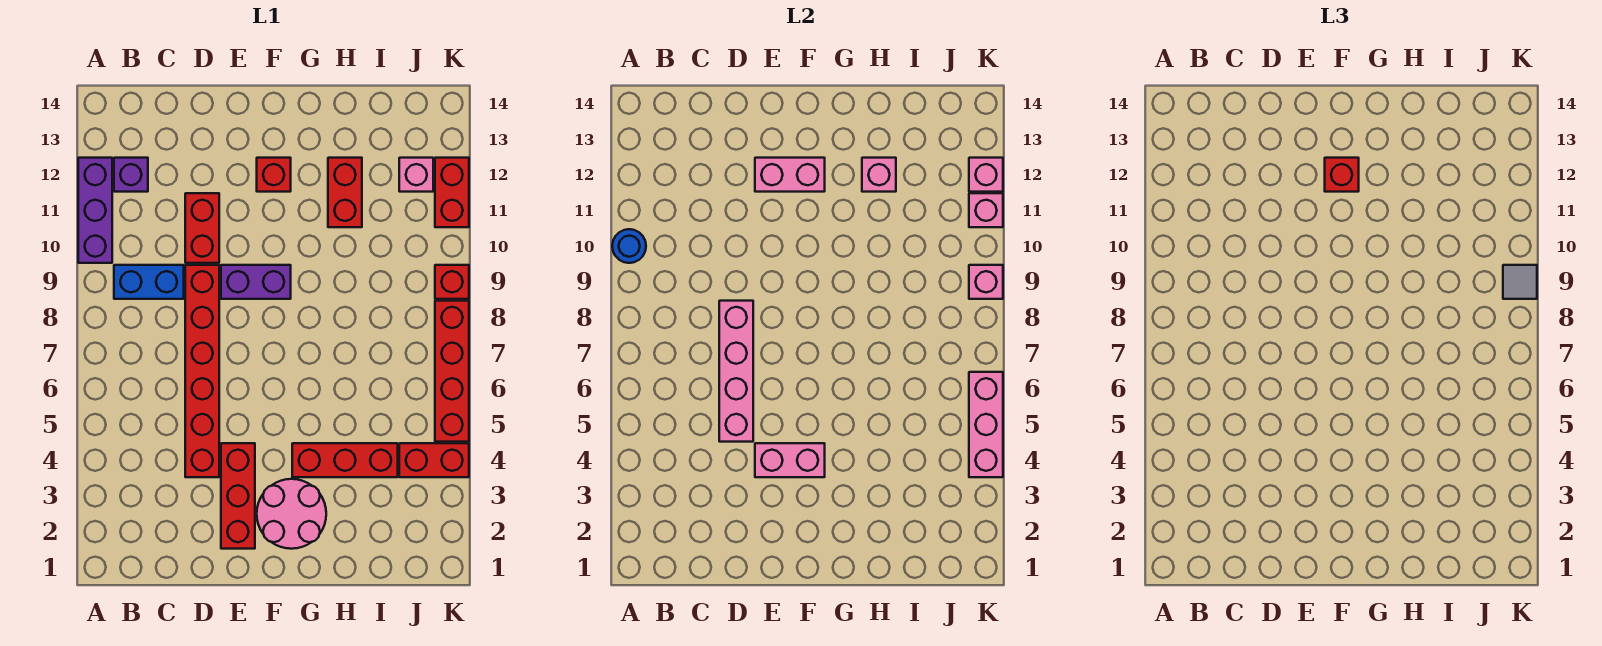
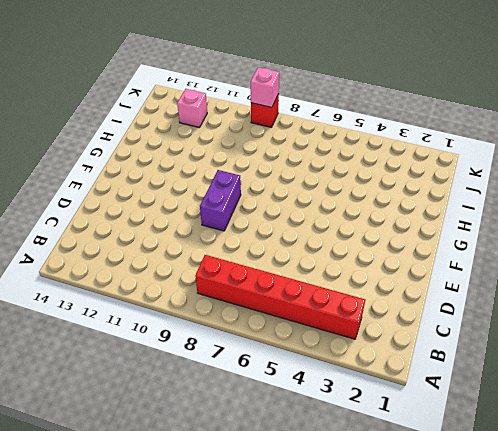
red 1x6 brick [195,255,365,339] -> red 1x6 brick moved to [185,265,219,477]
none -> purple 1x3 brick [78,158,112,263]
none -> blue 1x2 brick [114,265,184,299]
none -> purple 1x1 brick [114,158,148,192]

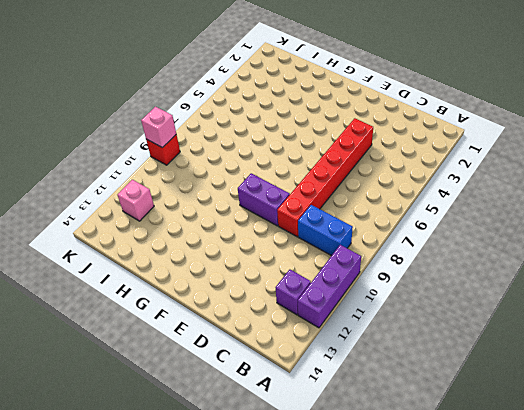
none -> red 1x2 brick [185,193,219,263]
none -> red 1x3 brick [221,443,255,549]
none -> pink 2x2 round brick [257,479,326,549]

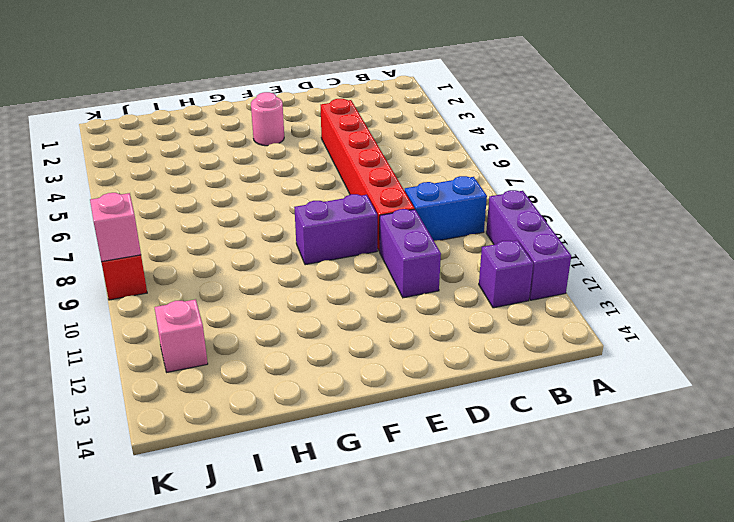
purple 1x2 brick [380,209,441,298] -> red 1x2 brick [185,193,219,263]
pink 1x1 round brick [251,92,284,146] -> pink 2x2 round brick [257,479,326,549]
none -> red 1x3 brick [221,443,255,549]
none -> red 1x1 brick [257,158,291,192]
none -> red 1x3 brick [292,443,398,477]

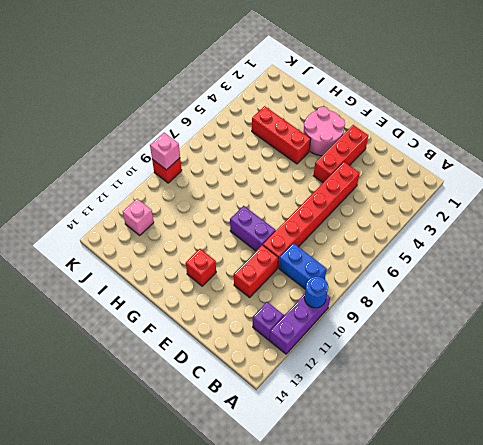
none -> red 1x2 brick [328,158,362,227]
none -> red 1x2 brick [399,443,469,477]
none -> red 1x4 brick [435,301,469,442]

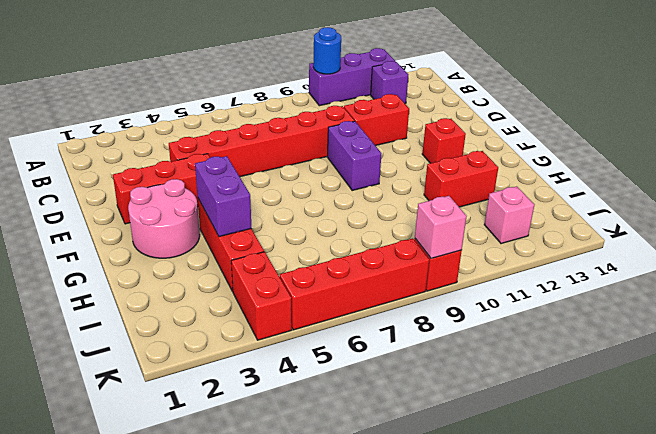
purple 1x2 brick [195,156,251,237] -> none
none -> blue 1x2 brick [114,265,184,299]
none -> red 1x2 brick [435,158,469,227]
none -> pink 1x4 brick [719,301,753,442]

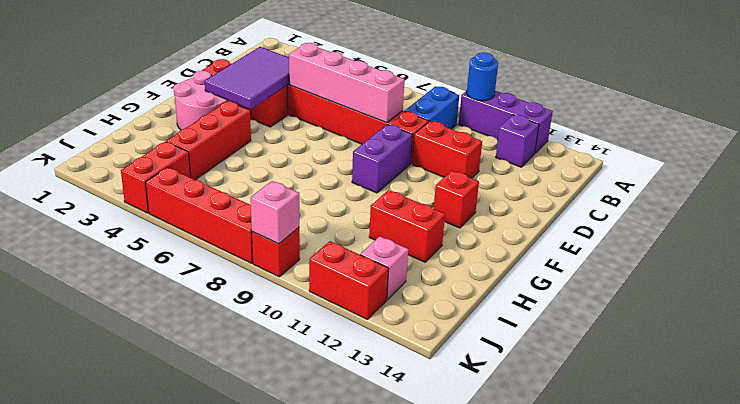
purple 2x3 tile [205,47,289,109] -> pink 1x2 brick [755,443,825,477]
none -> pink 1x2 brick [755,158,825,192]
none -> pink 1x1 brick [862,158,896,192]
none -> pink 1x3 brick [969,372,1003,477]

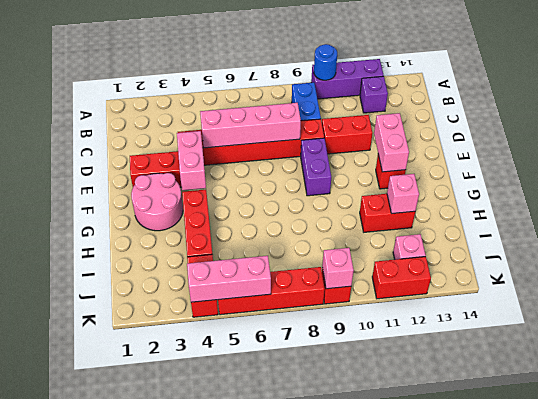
none -> pink 1x1 brick [969,193,1003,227]
none -> pink 1x1 brick [969,158,1003,192]
none -> red 1x1 brick [1325,158,1359,192]

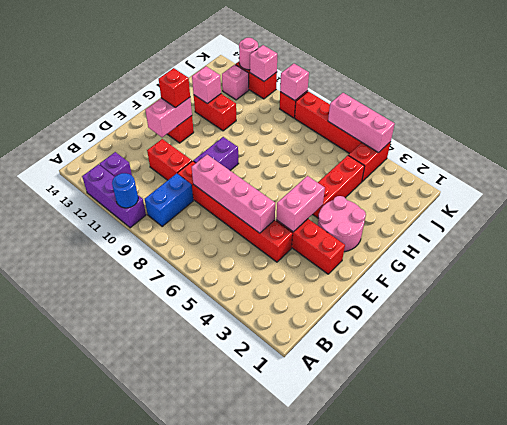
pink 1x1 round brick [239,38,258,70] -> pink 1x1 brick [969,158,1003,192]
none -> grey 1x1 tile [1503,265,1537,299]

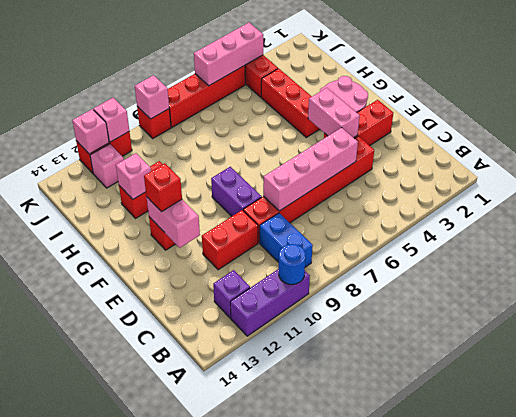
none -> grey 1x1 tile [1503,265,1537,299]

